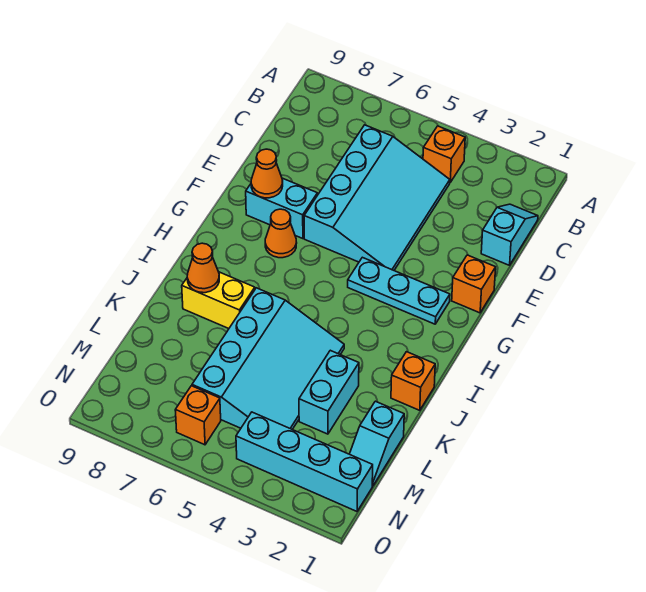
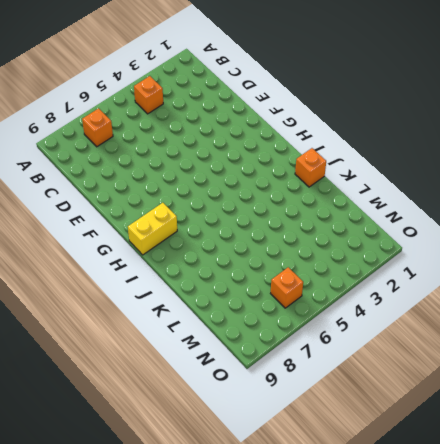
orange 1x1 brick [82,108,113,147] -> orange 1x1 brick moved to [452,255,496,313]
yellow 1x2 brick [128,203,177,255] -> yellow 1x2 brick moved to [182,272,255,329]
none -> cyan 1x2 slope [481,204,538,265]
none -> cyan 3x4 slope [304,125,450,270]
none -> cyan 1x2 brick [246,178,317,239]

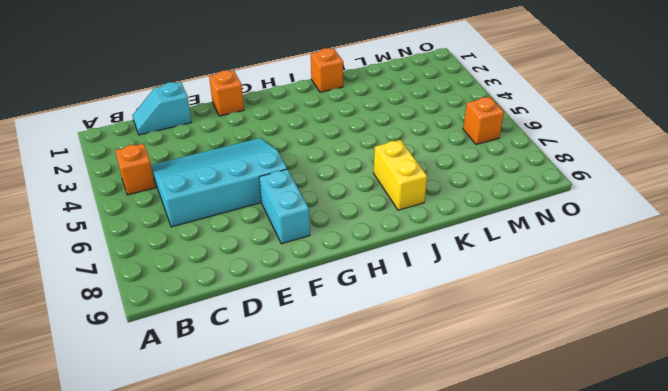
none -> cyan 1x3 plate [348,257,450,324]
none -> orange 1x1 cone [265,209,296,258]
none -> cyan 3x4 slope [192,288,344,429]

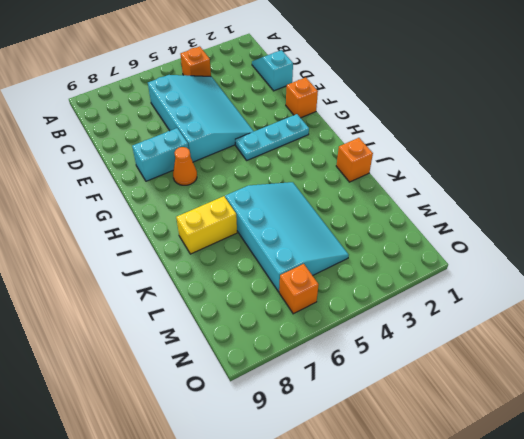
none -> cyan 1x2 brick [299,350,359,434]
none -> cyan 1x2 slope [350,401,404,486]
none -> cyan 1x4 brick [236,412,373,511]

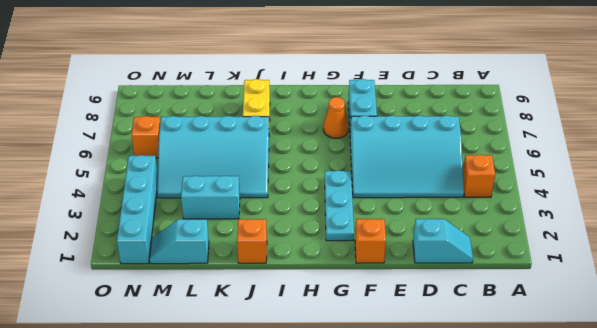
none -> orange 1x1 cone [251,149,283,198]
none -> orange 1x1 cone [187,243,219,293]

